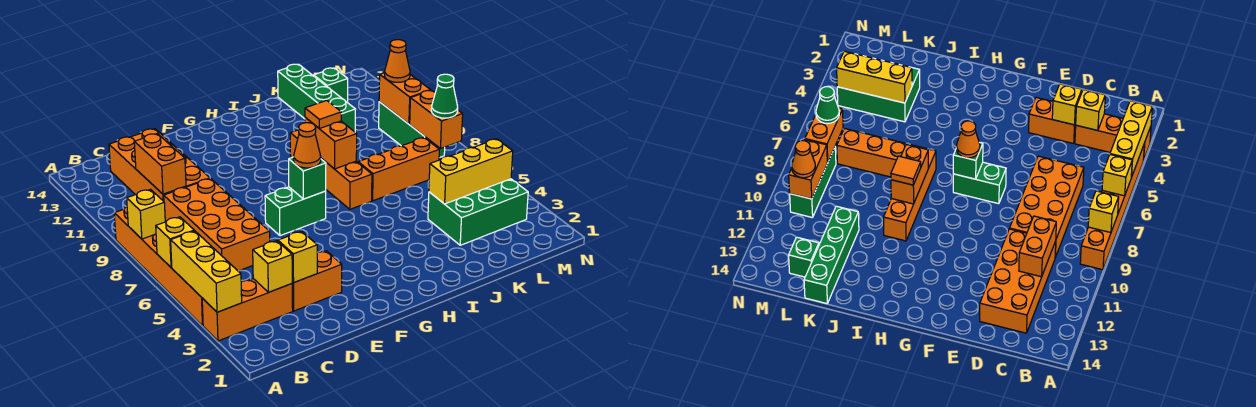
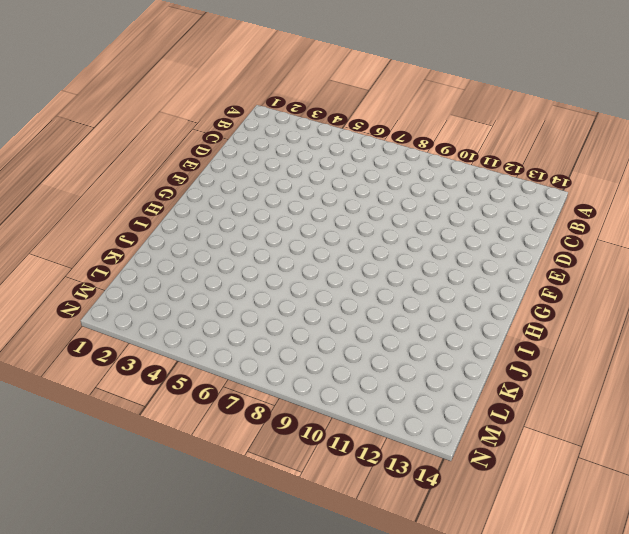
none -> orange 1x3 brick [202,279,293,341]
none -> orange 1x6 brick [114,207,203,326]
none -> orange 2x4 brick [164,179,270,271]

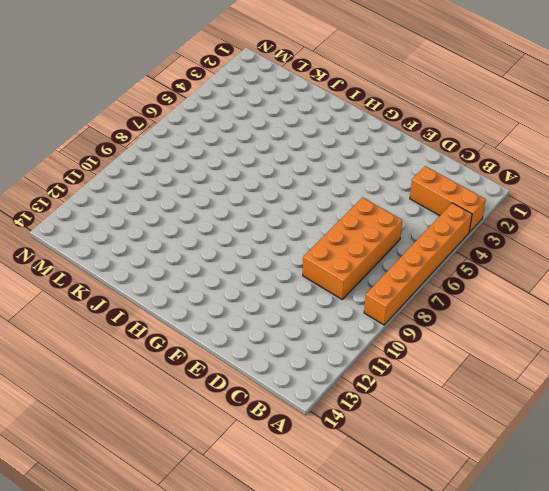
none -> orange 2x4 brick [109,129,210,201]
none -> orange 1x2 brick [292,251,342,311]
none -> green 1x2 brick [265,187,326,236]

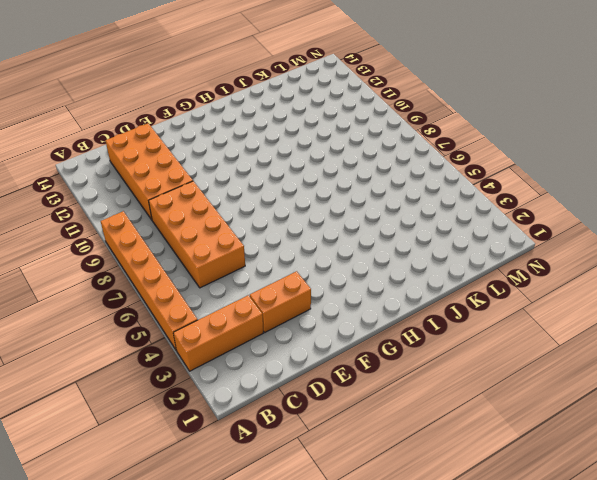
none -> green 1x2 brick [265,187,326,236]
none -> orange 1x4 brick [290,130,372,209]
none -> orange 1x3 brick [358,138,439,201]

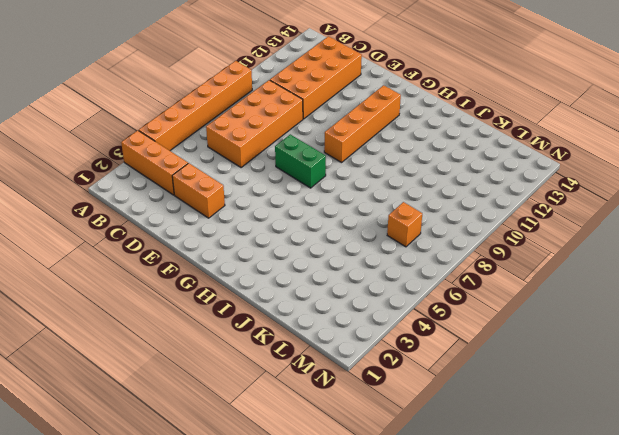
orange 1x4 brick [324,85,401,163] -> orange 1x4 brick moved to [290,130,372,209]
orange 1x1 brick [387,202,422,247] -> orange 1x3 brick [358,138,439,201]
none -> green 2x3 brick [428,179,528,245]
none -> green 1x4 brick [278,64,356,132]
none -> green 1x1 brick [314,68,348,103]

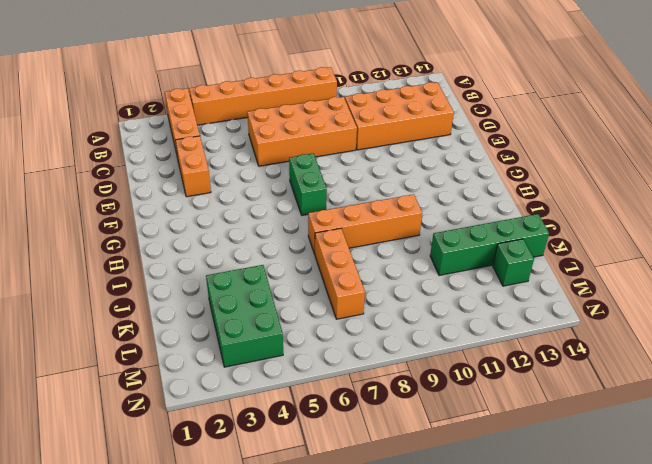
none -> green 1x3 brick [379,102,445,158]
none -> yellow 1x3 brick [171,231,242,312]
none -> yellow 1x1 brick [156,217,194,268]

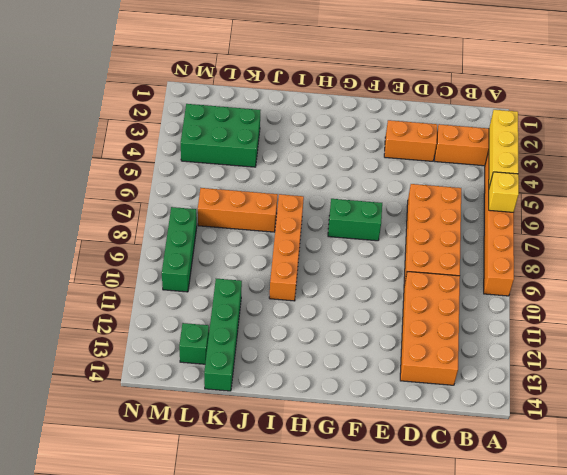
none -> yellow 1x1 brick [127,189,165,239]
none -> yellow 1x1 brick [253,241,292,292]
none -> orange 1x2 brick [134,134,186,194]

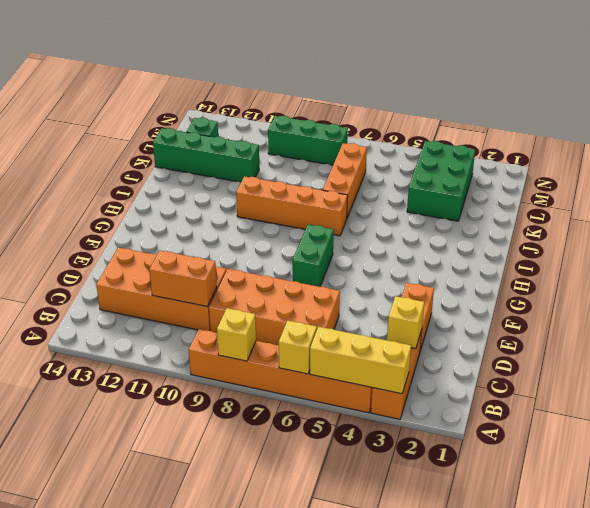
none -> yellow 1x1 brick [278,231,318,283]
none -> green 1x1 brick [289,157,326,199]
none -> orange 1x2 brick [305,118,357,169]

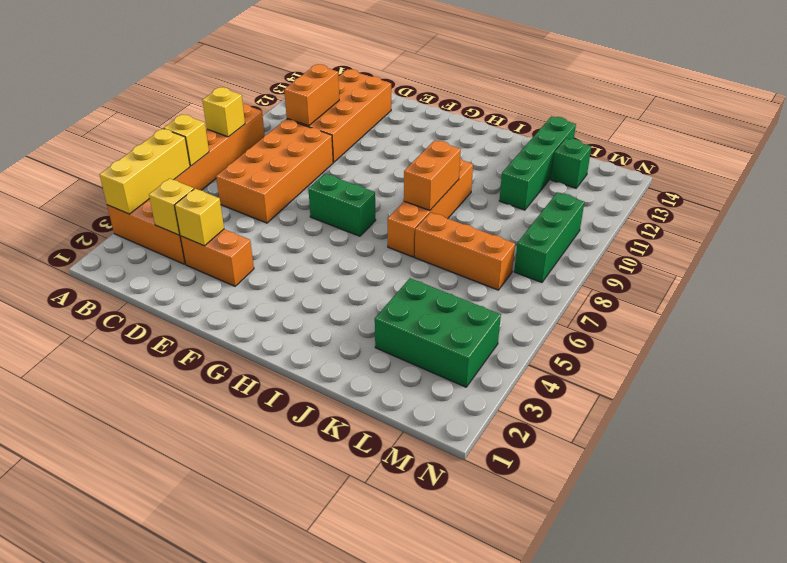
none -> green 1x1 brick [289,157,326,199]
none -> yellow 1x3 brick [429,139,513,204]
none -> orange 1x2 brick [410,90,463,148]

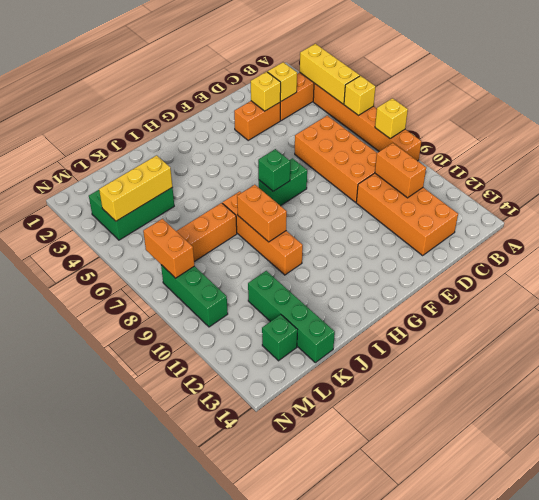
none -> orange 1x2 brick [379,73,431,124]
none -> orange 1x1 cone [294,123,321,168]
none -> orange 1x1 tile [305,100,341,129]

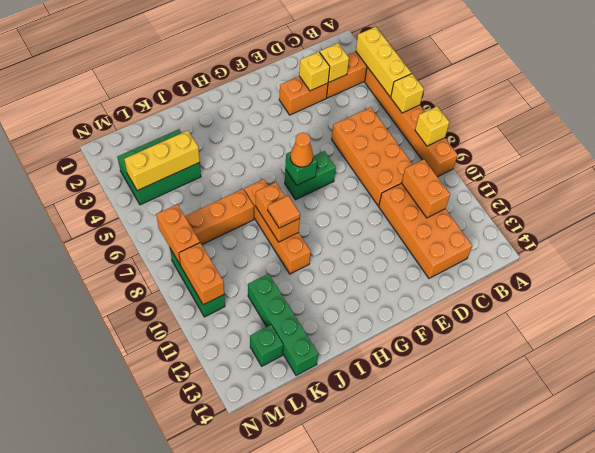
none -> green 1x1 cone [431,74,458,118]
none -> orange 1x1 cone [385,40,410,82]

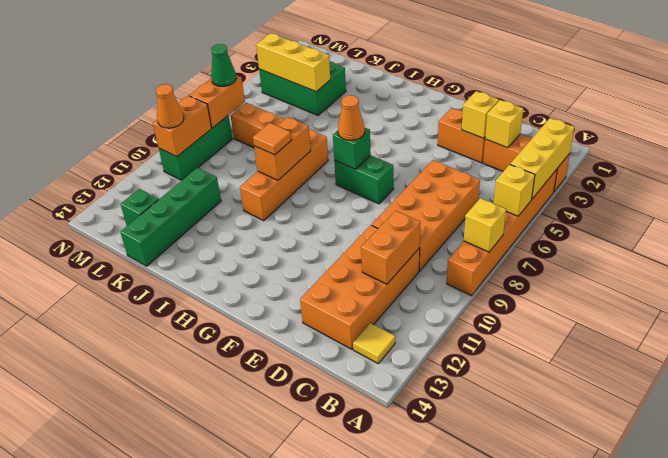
yellow 1x1 tile [353,323,395,363] -> none

